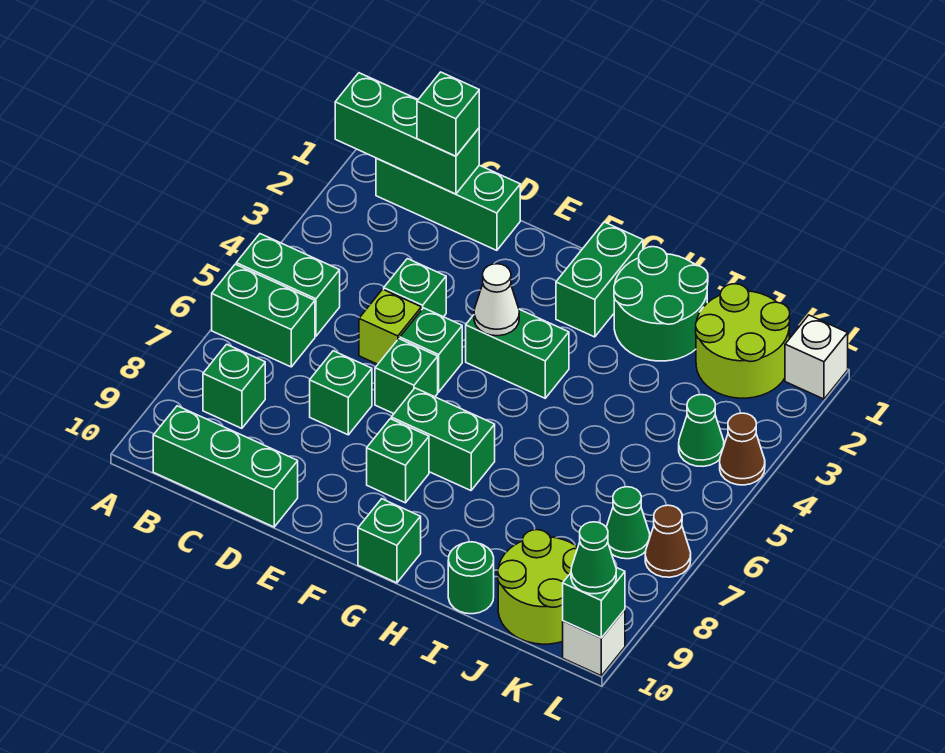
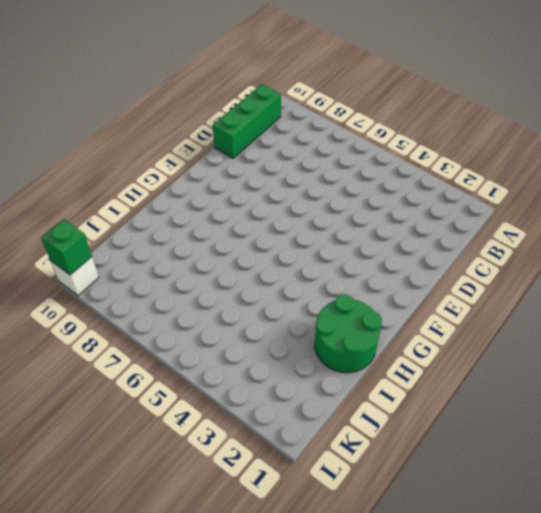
none -> green 1x2 brick [236,234,340,336]
none -> green 1x2 brick [212,264,315,367]
none -> green 1x3 brick [376,158,520,250]
none -> green 1x1 brick [203,344,265,428]

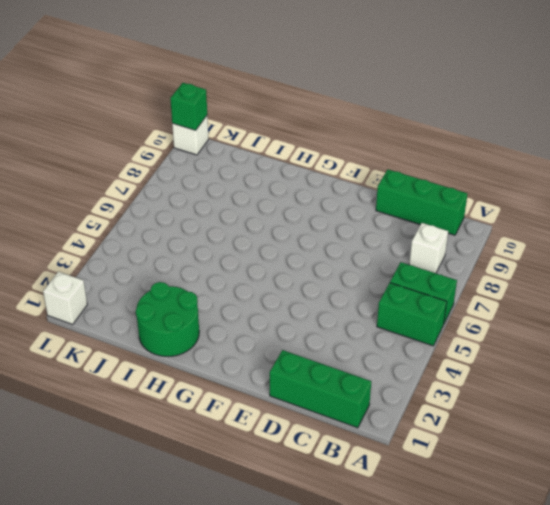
white 1x1 brick [409,223,448,273] -> green 1x1 brick [203,344,265,428]
none -> green 1x1 brick [384,259,446,317]
none -> lime 1x1 brick [359,289,421,364]
none -> green 1x1 brick [310,351,372,435]
none -> green 1x1 brick [400,308,462,392]

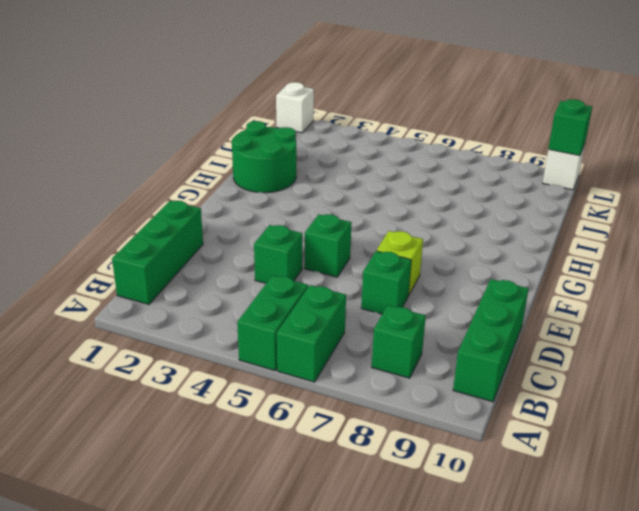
lime 1x1 brick [377,231,423,295] -> lime 1x1 brick moved to [359,289,421,364]
none -> green 1x1 brick [375,339,438,414]
none -> green 1x2 brick [466,309,569,398]
none -> green 1x2 brick [391,388,495,491]
none -> green 1x1 brick [367,419,429,503]

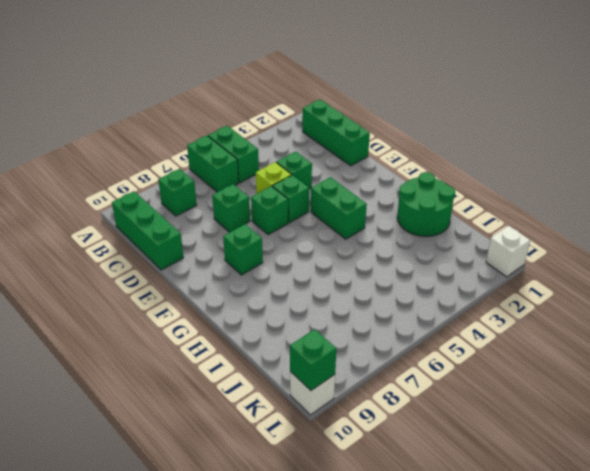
none -> green 1x2 brick [391,388,495,491]
none -> green 1x2 brick [556,222,643,337]
none -> green 1x1 brick [358,499,421,583]
none -> green 1x1 round brick [448,542,494,614]

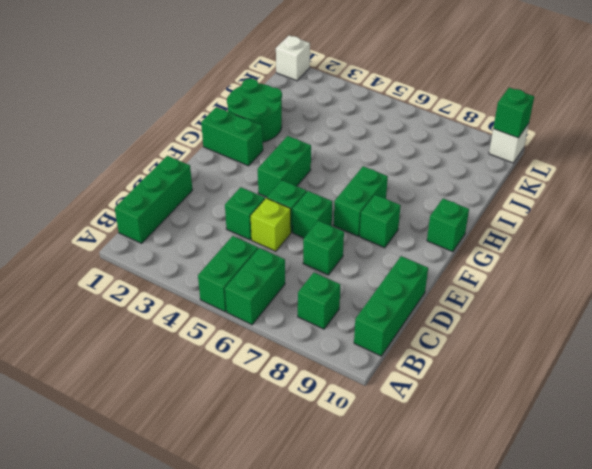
none -> green 1x1 round brick [448,542,494,614]
none -> lime 2x2 round brick [696,284,790,398]
none -> lime 2x2 round brick [498,530,578,644]
none -> green 1x1 cone [679,395,724,466]

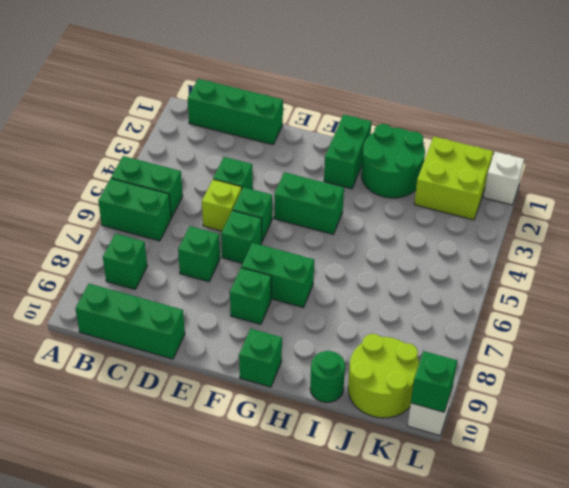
lime 2x2 brick [414,137,493,220] -> lime 2x2 round brick [696,284,790,398]
none -> green 1x1 cone [679,395,724,466]
none -> green 1x1 cone [606,487,650,559]
none -> brown 1x1 cone [720,413,765,485]
none -> brown 1x1 cone [645,505,691,577]

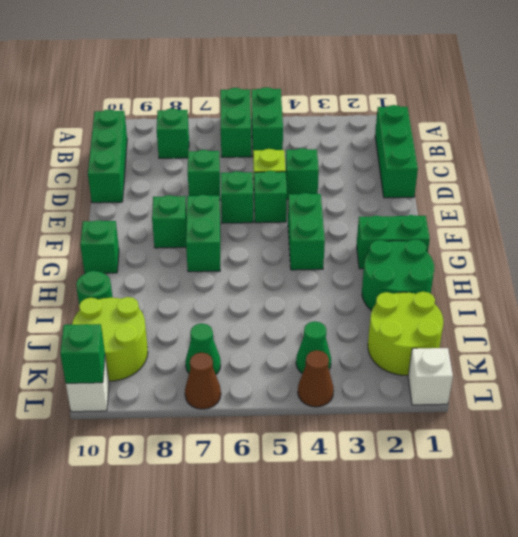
none -> green 1x3 brick [335,73,479,194]
none -> white 1x1 cone [474,264,519,336]
none -> green 1x1 brick [417,72,479,156]
none -> green 1x1 cone [571,522,616,594]

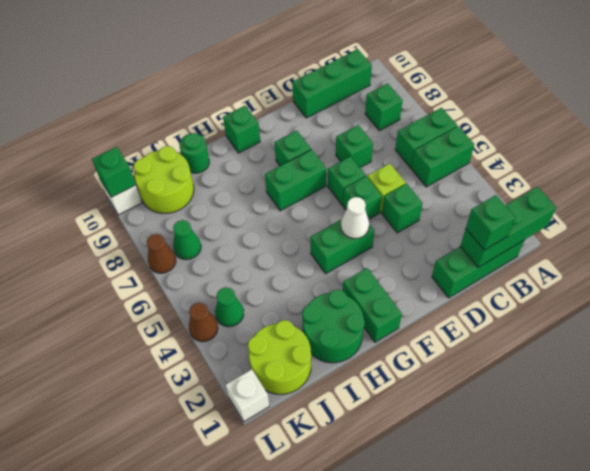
none -> green 1x1 cone [571,522,616,594]

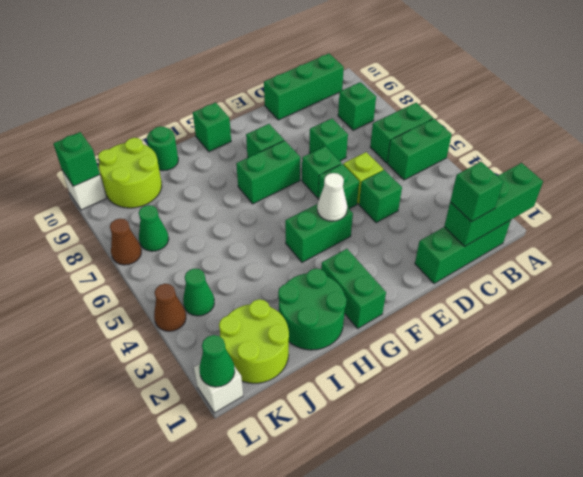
green 1x1 cone [199,335,235,387] -> green 1x1 cone moved to [571,522,616,594]

